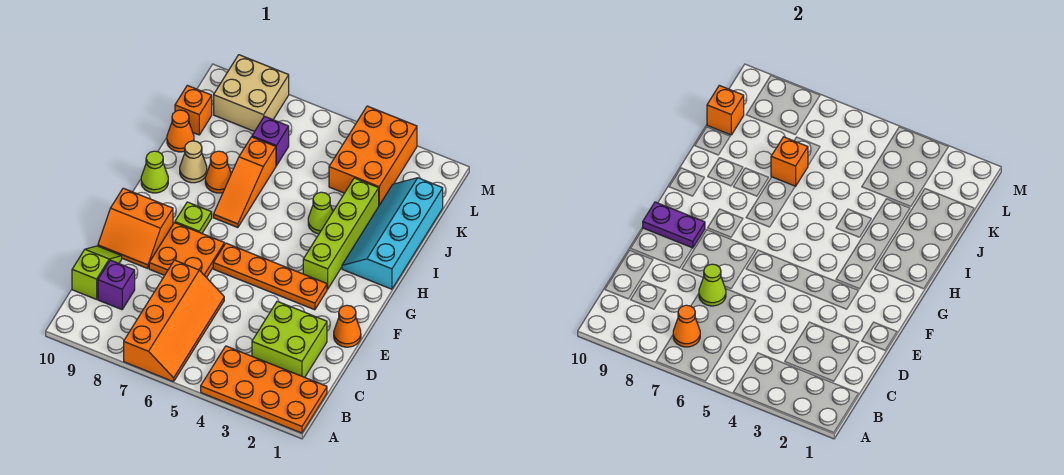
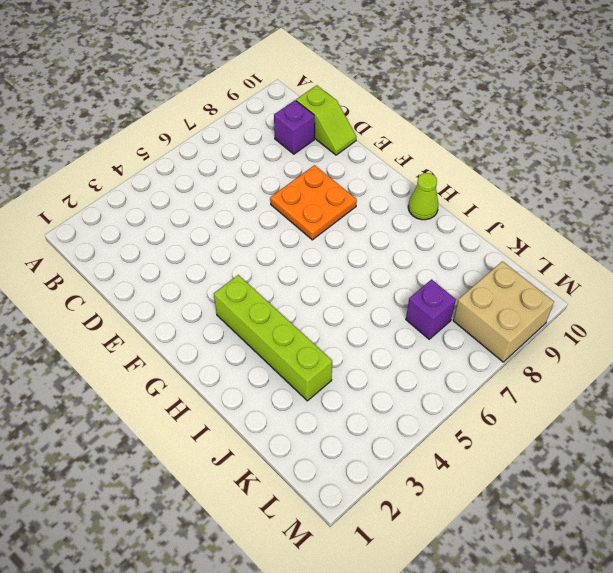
none -> orange 2x4 plate [201,346,327,433]
none -> orange 2x4 slope [124,260,224,382]
none -> lime 2x2 brick [252,301,327,377]

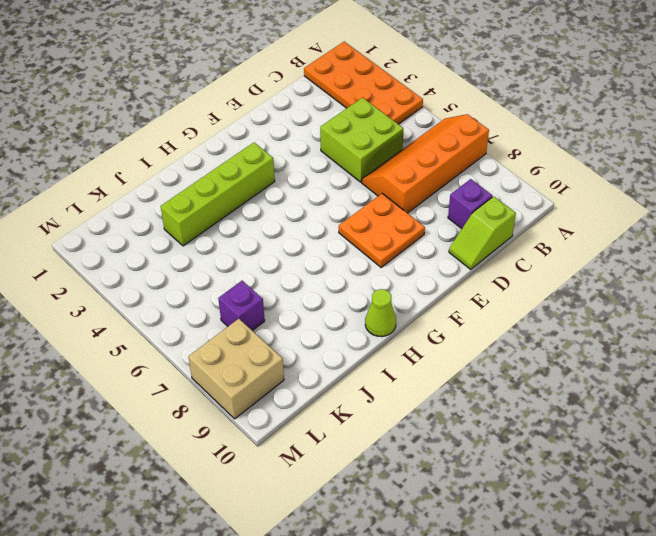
lime 2x2 brick [320,98,403,182] -> lime 2x2 brick moved to [252,301,327,377]
none -> orange 1x1 cone [334,305,361,347]
none -> orange 2x2 slope [98,188,173,269]
none -> orange 1x4 plate [213,243,327,310]

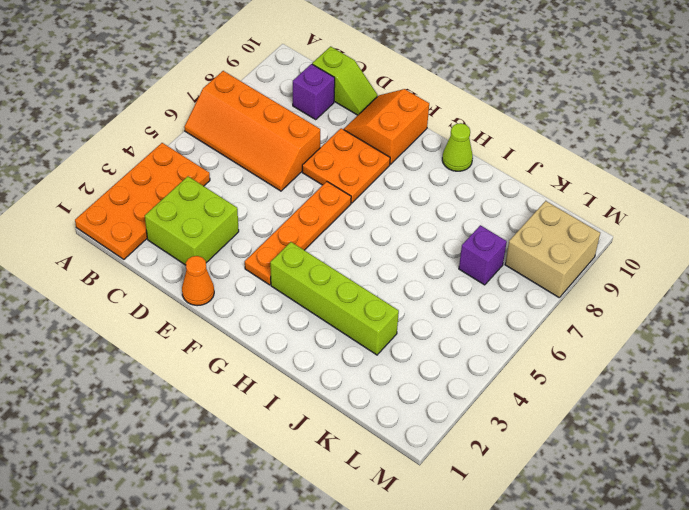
none -> lime 1x1 plate [175,202,212,233]
none -> cyan 2x4 slope [342,178,443,289]
none -> orange 1x3 slope [213,137,276,228]

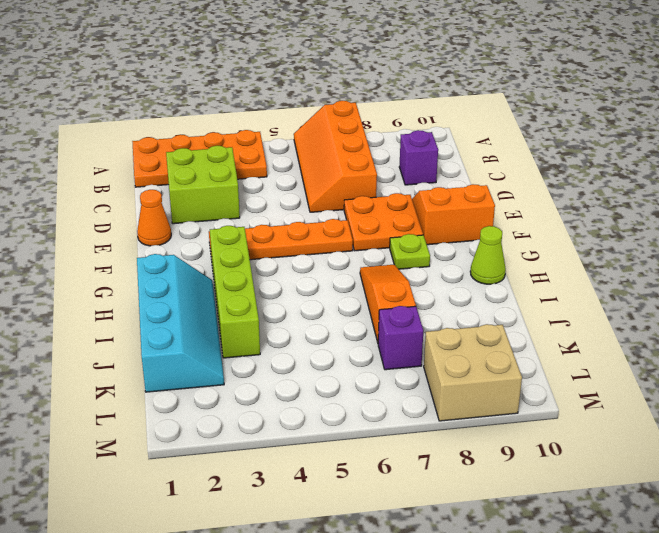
none -> lime 1x2 slope [72,246,122,299]
none -> lime 1x1 cone [308,192,333,234]
none -> orange 1x1 cone [205,151,231,193]

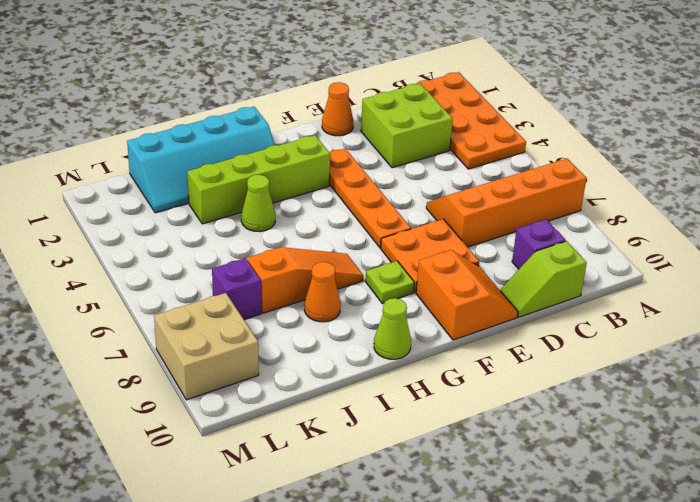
none -> tan 1x1 cone [180,141,207,183]
none -> orange 1x1 cone [167,110,194,152]
none -> orange 2x3 brick [329,106,417,205]

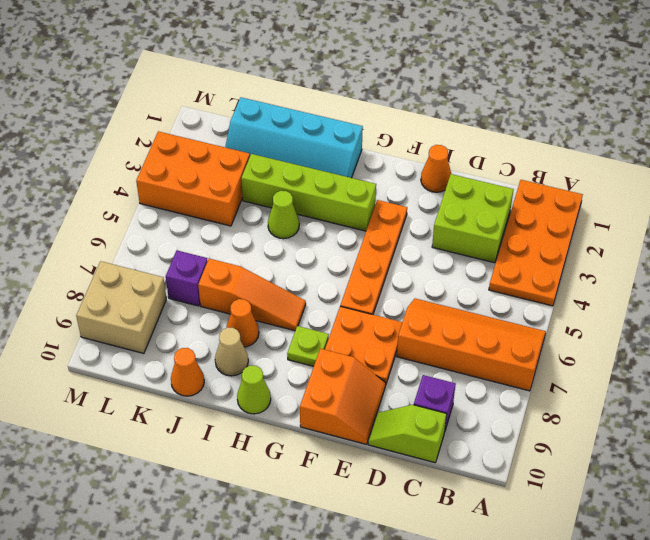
none -> orange 1x1 brick [175,85,212,135]
none -> orange 1x1 cone [673,305,700,347]
none -> lime 1x1 cone [699,264,726,306]

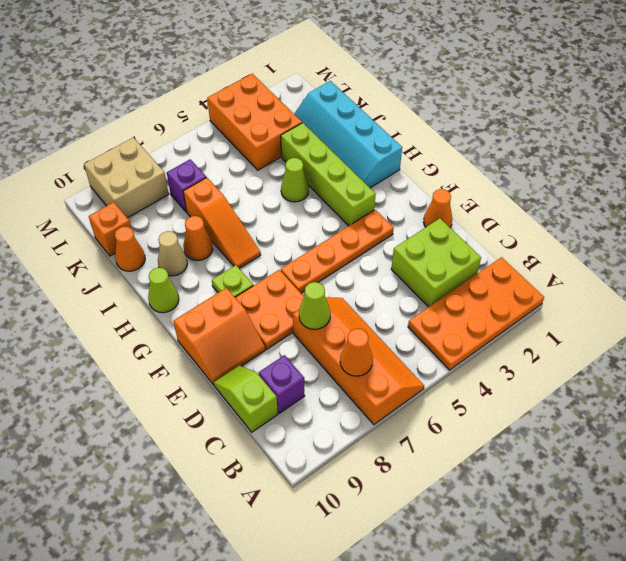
none -> purple 1x2 plate [643,202,705,248]
none -> orange 1x1 brick [771,137,808,186]
none -> orange 1x1 brick [707,85,744,135]

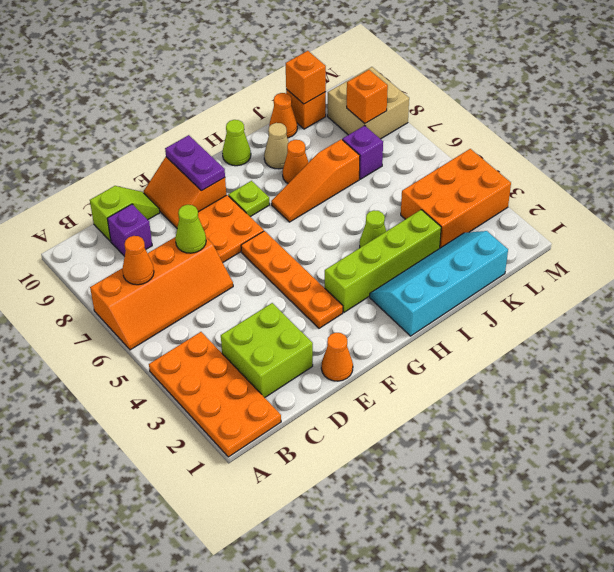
orange 1x1 brick [347,70,388,123] -> orange 1x1 brick moved to [771,137,808,186]

